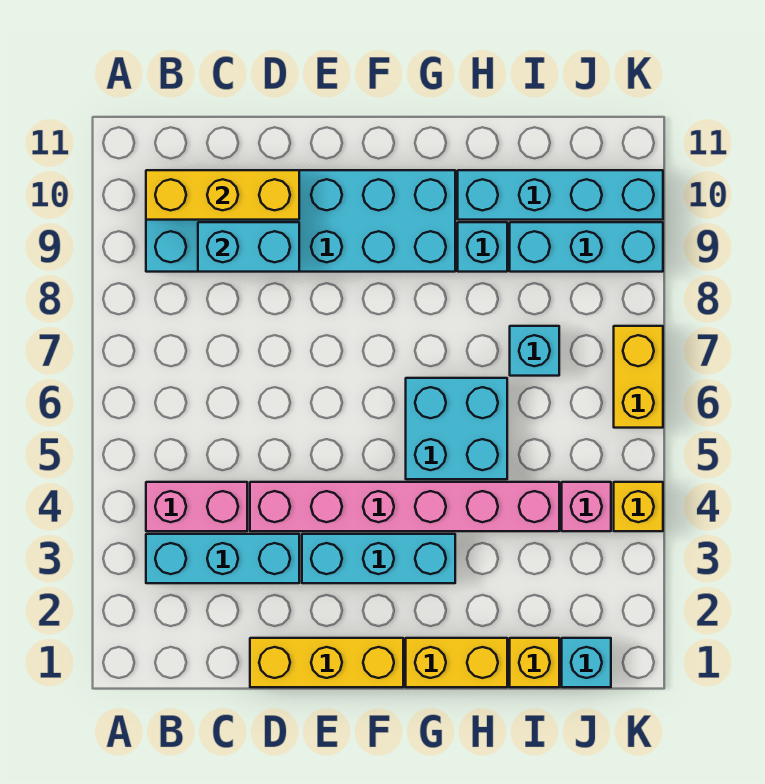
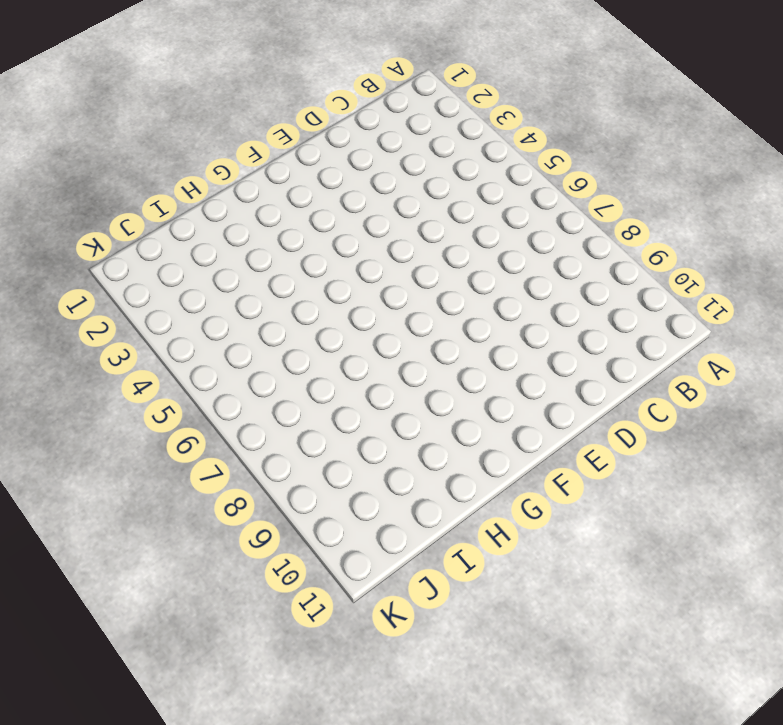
none -> cyan 1x3 brick [146,534,299,583]
none -> pink 1x2 brick [146,482,247,531]
none -> cyan 2x6 brick [146,170,455,272]

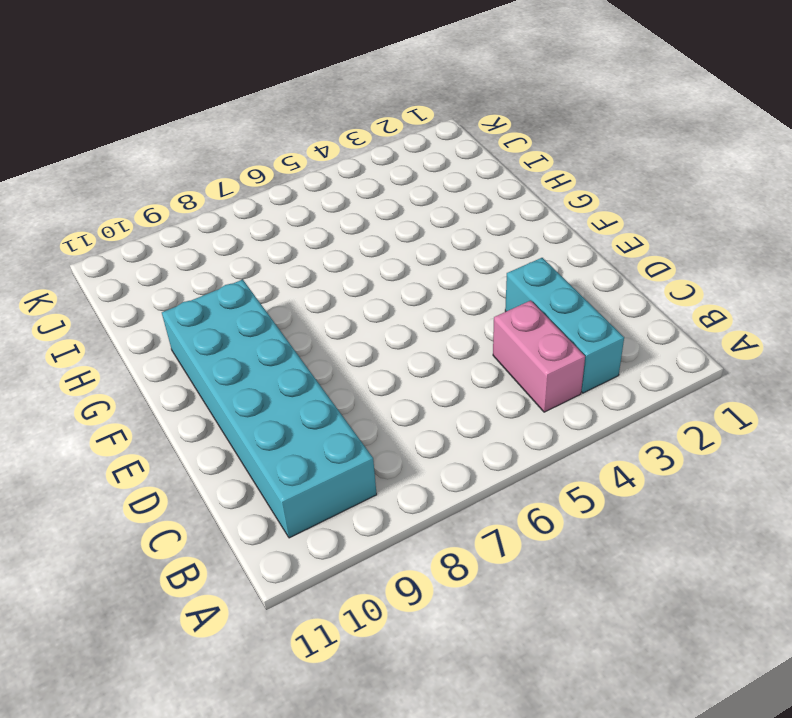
none -> yellow 1x3 brick [250,638,403,687]
none -> pink 1x6 brick [250,482,559,531]
none -> cyan 1x3 brick [302,534,455,583]

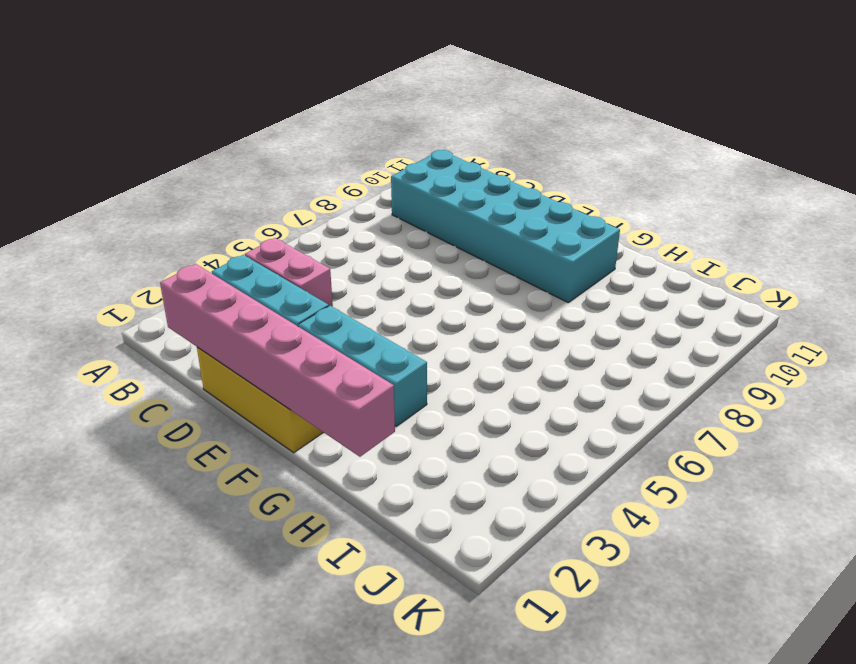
pink 1x6 brick [160,264,395,457] -> pink 1x6 brick moved to [250,482,559,531]
none -> yellow 1x2 brick [406,638,507,687]
none -> cyan 2x2 brick [406,378,507,479]
none -> cyan 1x1 brick [458,222,507,272]

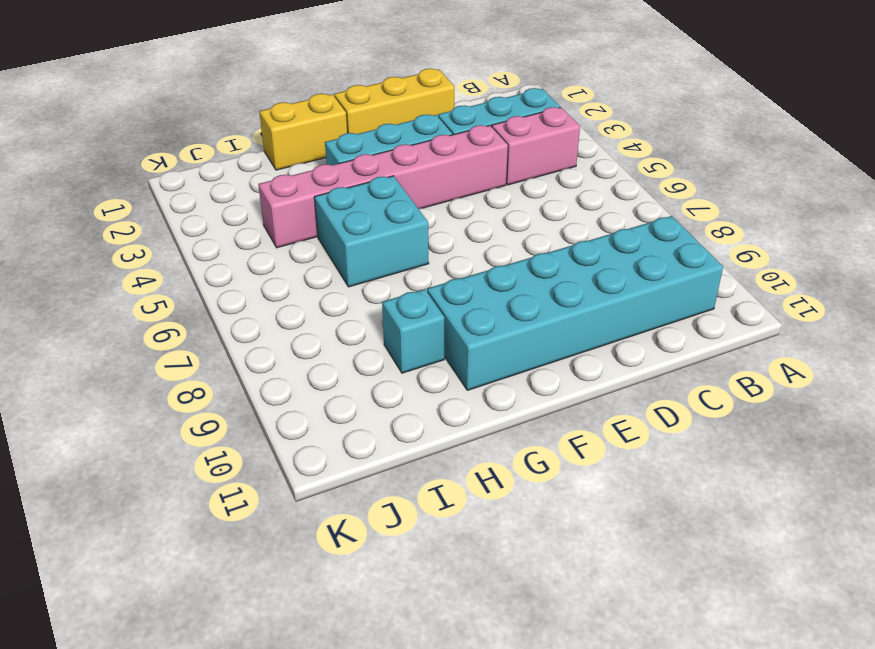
none -> cyan 1x4 brick [458,170,663,220]
none -> yellow 1x1 brick [510,638,559,687]
none -> cyan 1x1 brick [510,326,559,376]

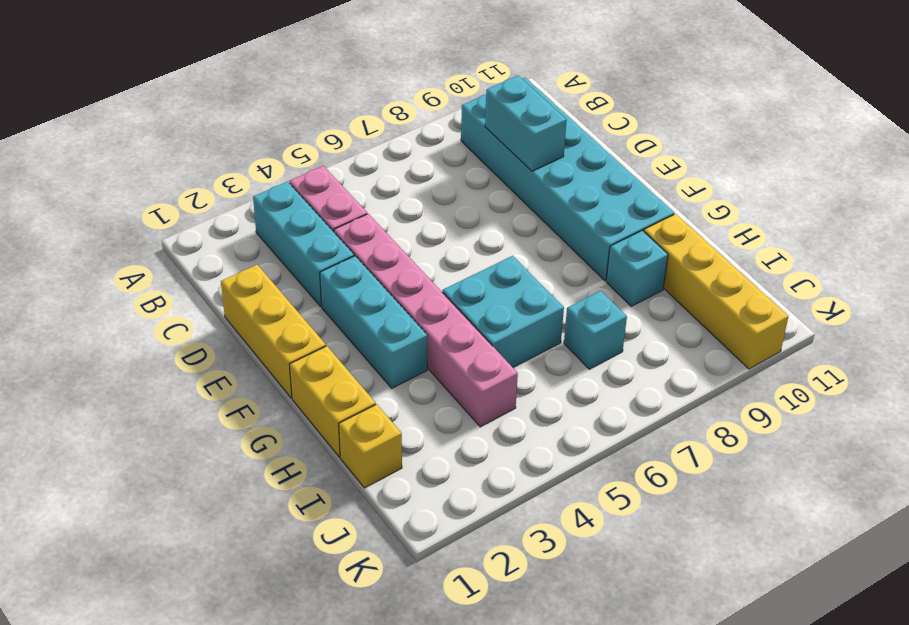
yellow 1x4 brick [644,214,788,369] -> cyan 1x4 brick [458,170,663,220]
none -> cyan 1x3 brick [510,222,663,272]
none -> cyan 1x1 brick [562,638,611,687]
none -> pink 1x1 brick [562,482,611,531]

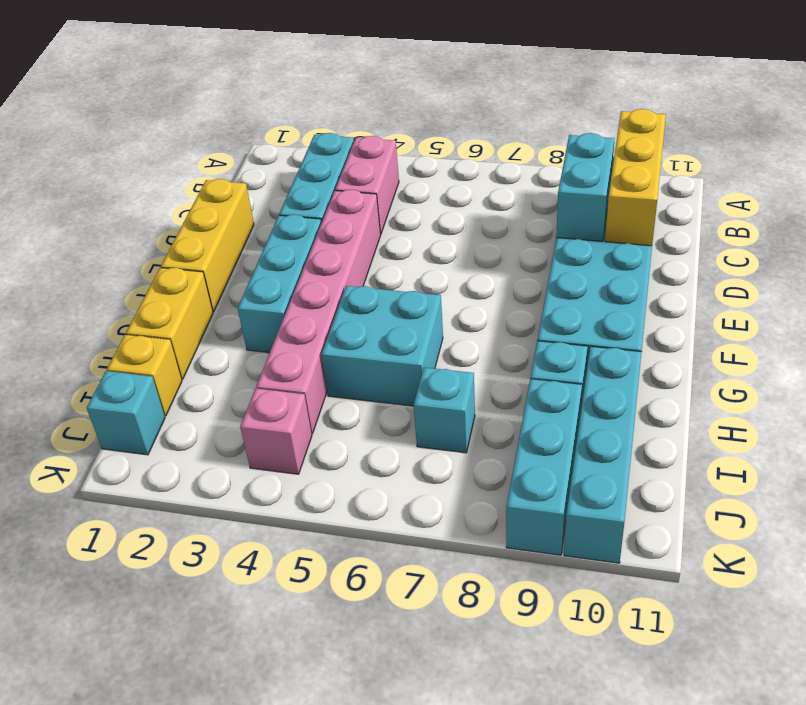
none -> yellow 1x1 brick [614,482,663,531]
none -> yellow 1x2 brick [614,326,663,428]

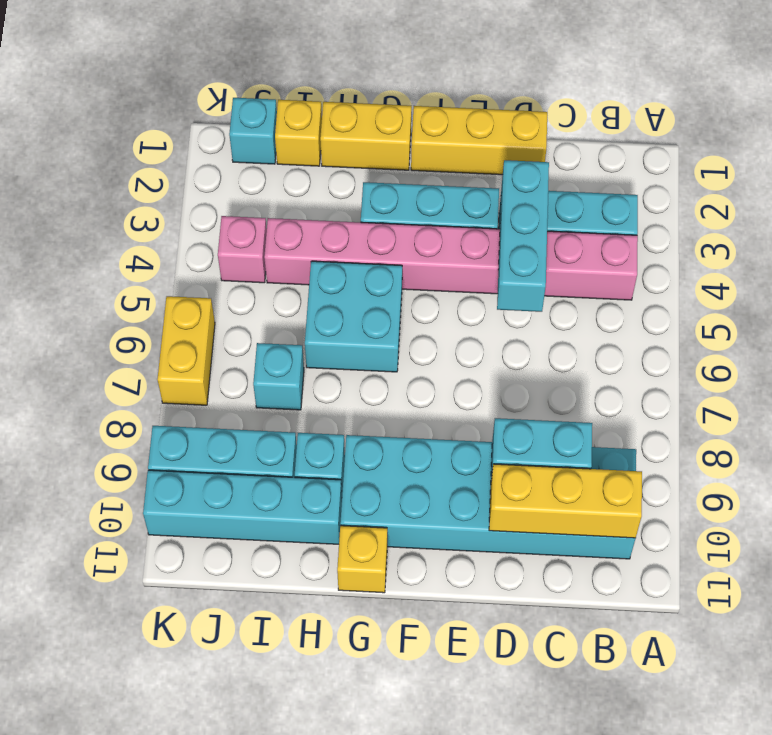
cyan 1x3 brick [497,160,549,312] -> none
yellow 1x1 brick [337,526,387,593] -> yellow 1x1 brick moved to [614,482,663,531]

